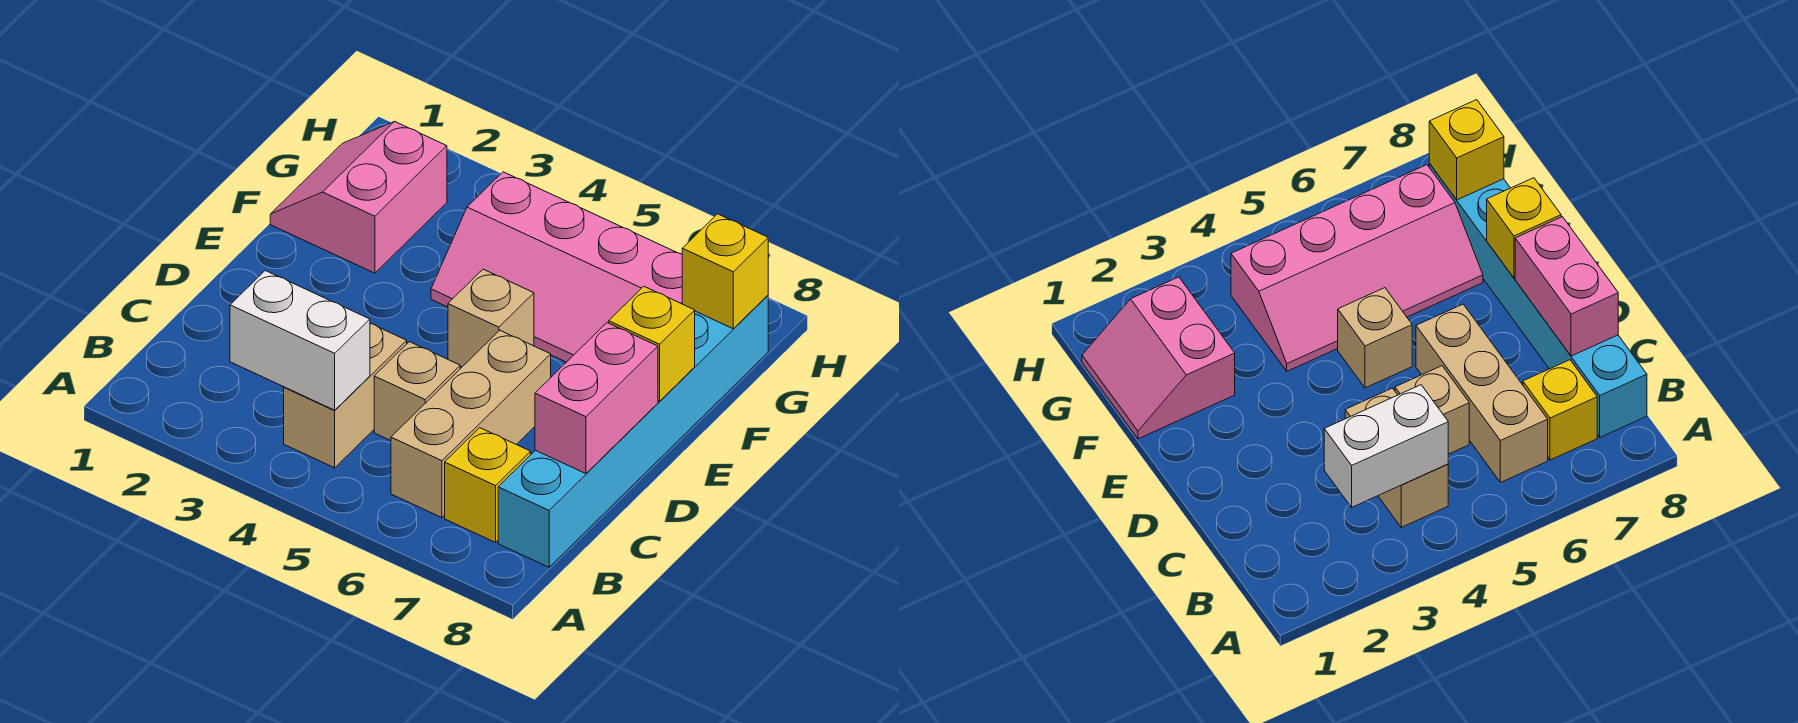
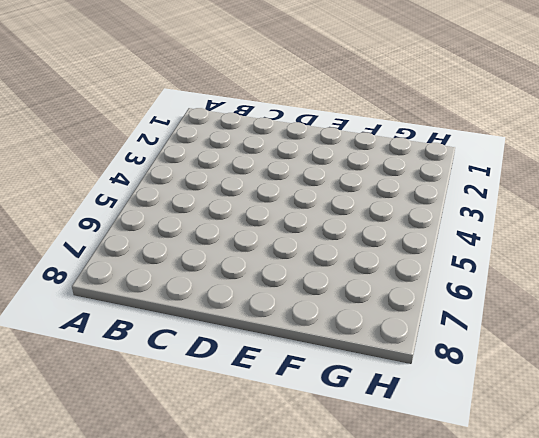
none -> tan 1x2 brick [284,323,407,468]
none -> tan 1x3 brick [391,330,551,518]
none -> yellow 1x1 brick [445,428,531,542]

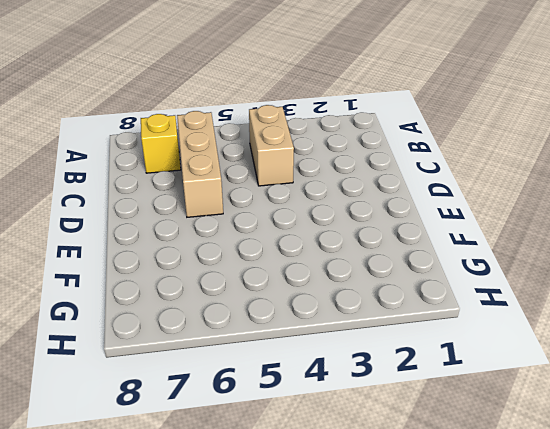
none -> cyan 1x6 brick [498,295,768,567]
none -> tan 1x1 brick [374,342,460,441]
none -> tan 1x1 brick [448,269,534,367]

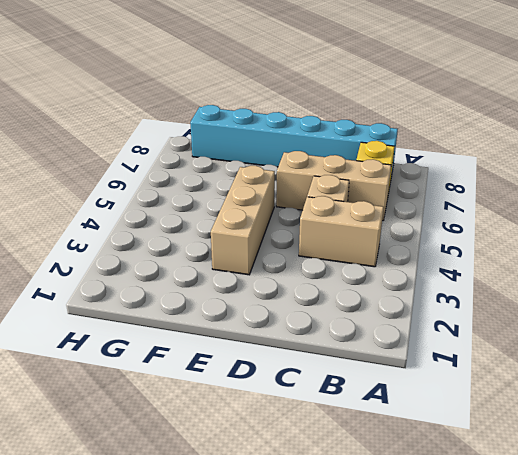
tan 1x3 brick [211,166,275,275] -> tan 1x1 brick [448,269,534,367]
none -> pink 2x2 slope [270,122,447,273]
none -> pink 2x4 slope [431,172,682,362]
none -> white 1x2 brick [230,271,370,410]

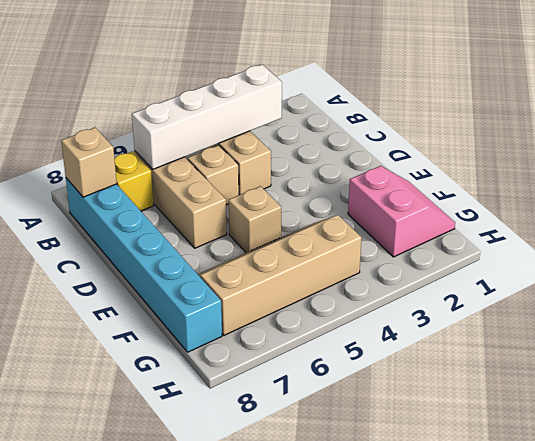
white 1x4 brick [132,65,282,169] -> white 1x2 brick [230,271,370,410]
tan 1x1 brick [61,128,117,197] -> none
tan 2x4 slope [198,215,362,335] -> pink 2x4 slope [431,172,682,362]
none -> pink 1x2 brick [535,323,658,474]
none -> yellow 1x1 brick [609,286,695,401]
none -> yellow 1x1 brick [682,214,768,329]

